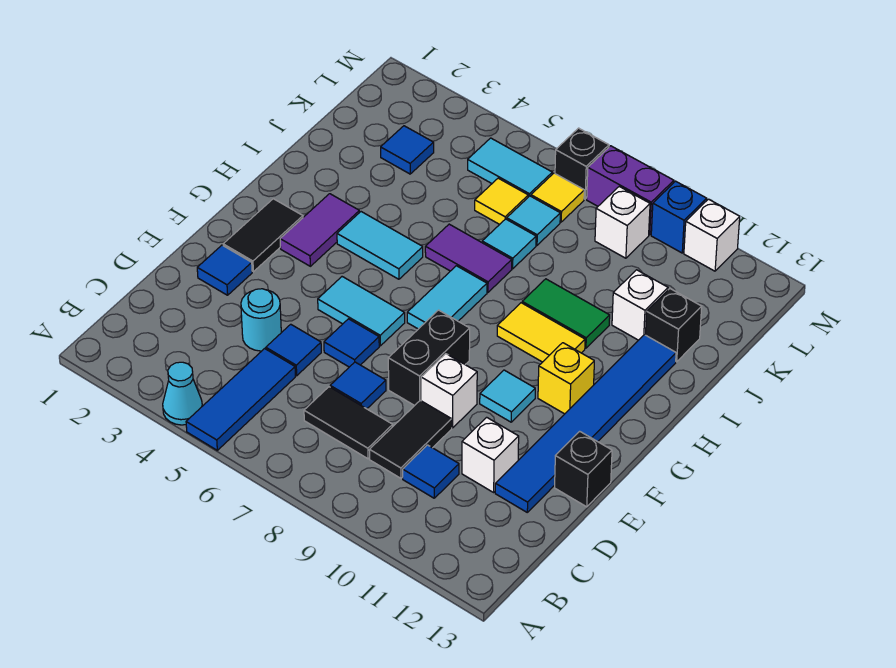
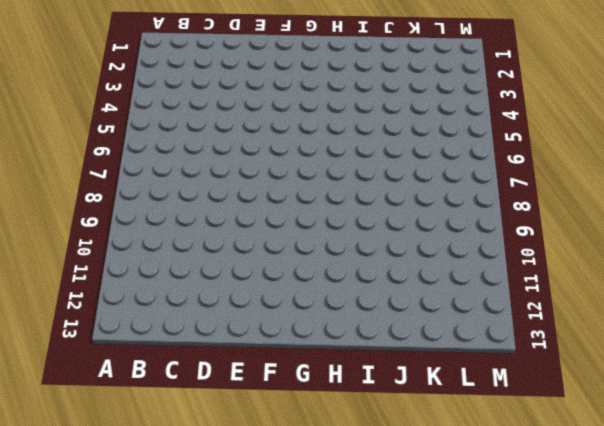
none -> cyan 1x1 cone [163,362,202,425]
none -> blue 1x3 tile [186,349,295,450]
none -> black 1x2 tile [304,387,393,459]
none -> black 1x2 tile [369,400,452,478]

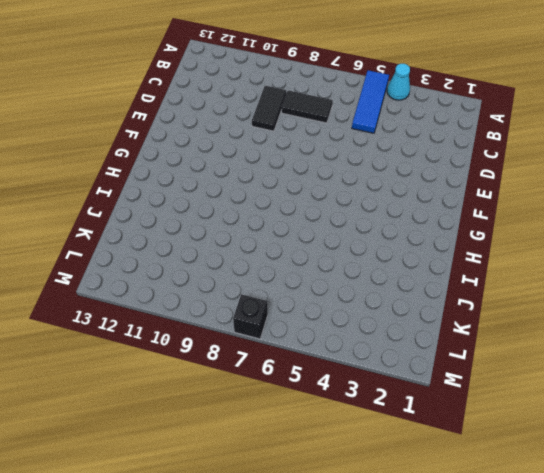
none -> blue 1x1 tile [403,445,459,498]
none -> cyan 1x1 round brick [241,289,281,351]
none -> blue 1x1 tile [266,324,321,376]
none -> blue 1x1 tile [330,362,386,409]

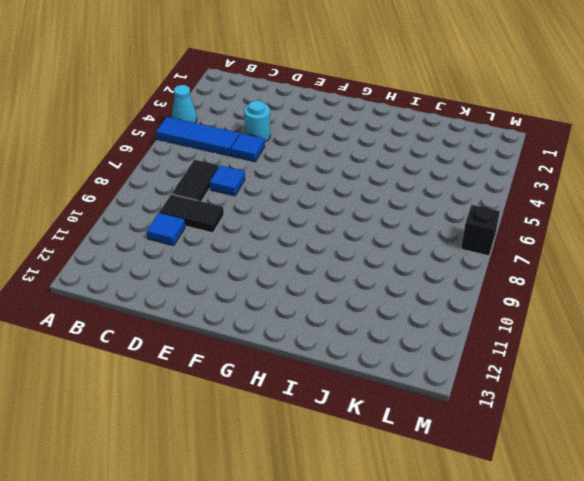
none -> white 1x1 brick [462,417,519,492]
none -> blue 1x6 tile [495,335,676,512]
none -> blue 1x1 tile [197,245,252,295]
none -> blue 1x1 tile [324,319,379,367]

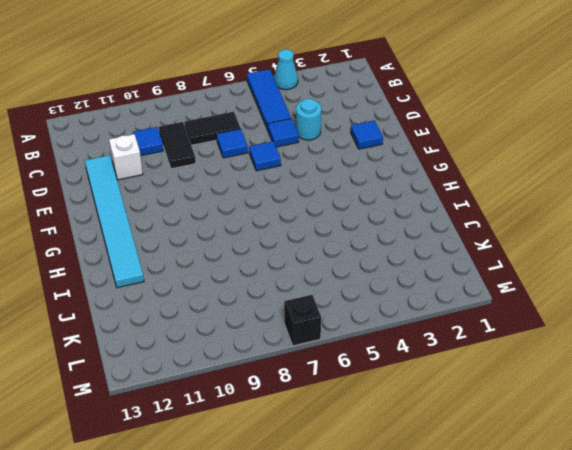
cyan 1x6 tile [85,155,144,288] -> blue 1x6 tile [495,335,676,512]
none -> black 1x2 brick [388,310,470,406]
none -> white 1x1 brick [421,354,477,428]
none -> black 1x1 brick [555,431,612,507]
none -> black 1x2 tile [223,199,303,272]

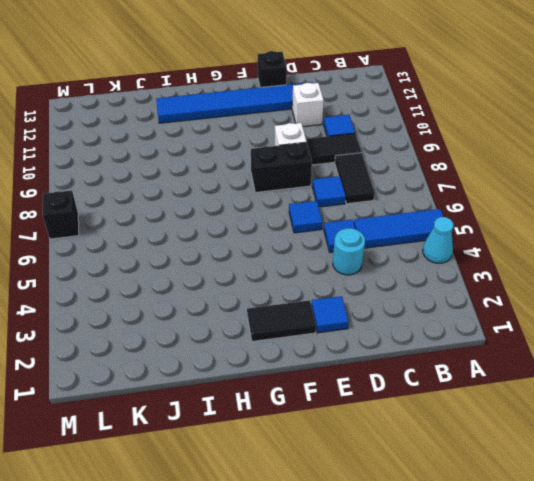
none -> cyan 1x2 tile [318,277,405,346]
none -> cyan 1x1 tile [480,370,535,422]
none -> purple 1x2 tile [280,194,359,266]
none -> cyan 1x2 tile [407,266,487,329]

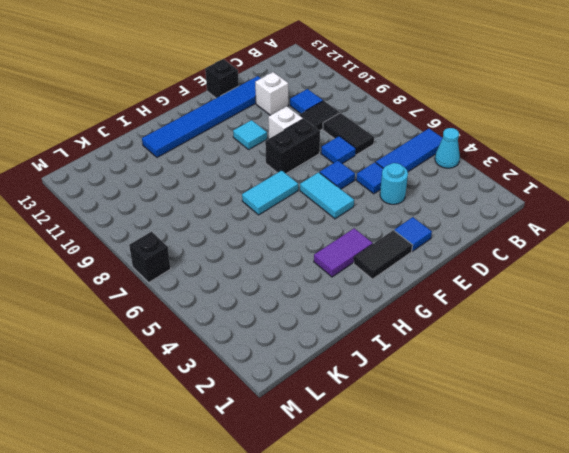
none -> yellow 1x1 brick [538,343,594,414]
none -> cyan 1x2 tile [337,212,423,279]
none -> yellow 1x2 tile [497,303,585,362]
none -> purple 1x2 tile [425,224,512,292]

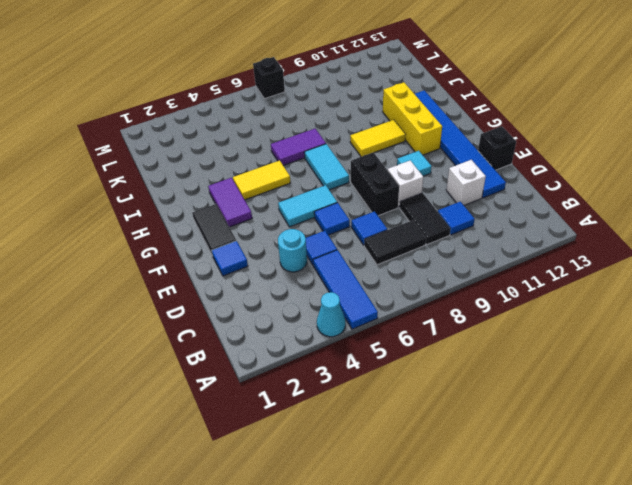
yellow 1x3 brick [383,82,442,155] -> yellow 1x1 brick [538,343,594,414]
yellow 1x2 tile [233,160,291,200] -> cyan 1x2 tile [337,212,423,279]
none -> green 1x2 tile [522,279,610,348]
none -> cyan 1x1 tile [482,219,536,269]
none -> white 1x1 brick [612,270,668,340]
none -> black 1x1 brick [646,289,702,362]

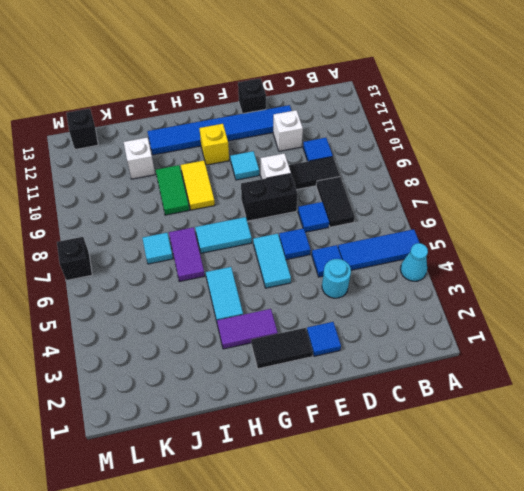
black 1x1 brick [66,109,98,150] -> black 1x1 brick moved to [646,289,702,362]
none -> blue 1x1 tile [381,126,434,174]
none -> yellow 1x1 tile [475,178,528,224]
none -> cyan 1x1 tile [507,196,560,245]
none -> cyan 1x2 tile [468,138,552,197]

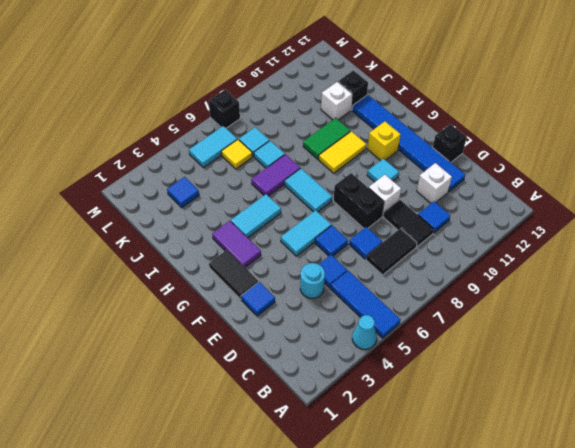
none -> yellow 1x1 tile [531,173,584,222]
none -> white 1x1 brick [595,187,650,258]
none -> purple 1x2 brick [587,146,674,235]
none -> blue 1x1 brick [651,181,707,253]

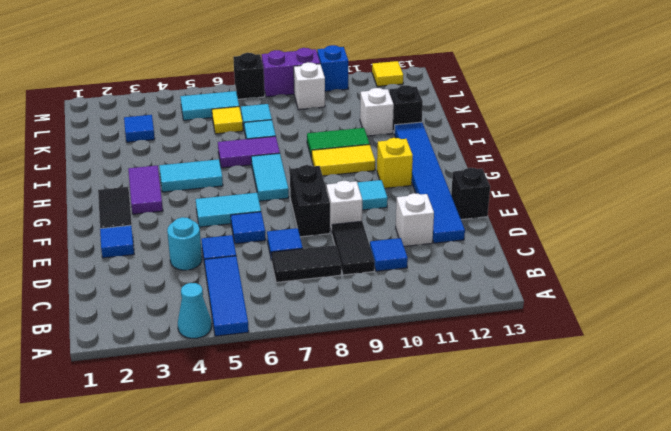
yellow 1x1 tile [372,61,403,87] -> yellow 1x1 tile moved to [531,173,584,222]
none -> white 1x1 brick [684,199,740,271]

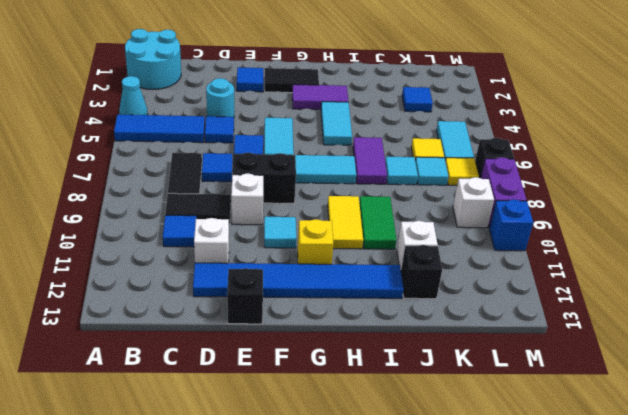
cyan 2x2 round brick [125,29,181,89] -> none
none -> white 1x1 brick [684,199,740,271]

